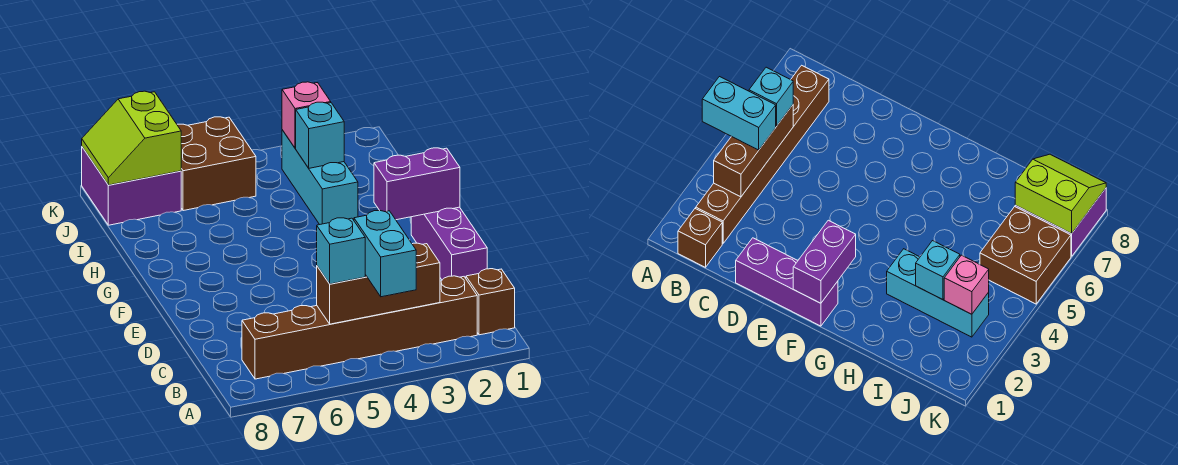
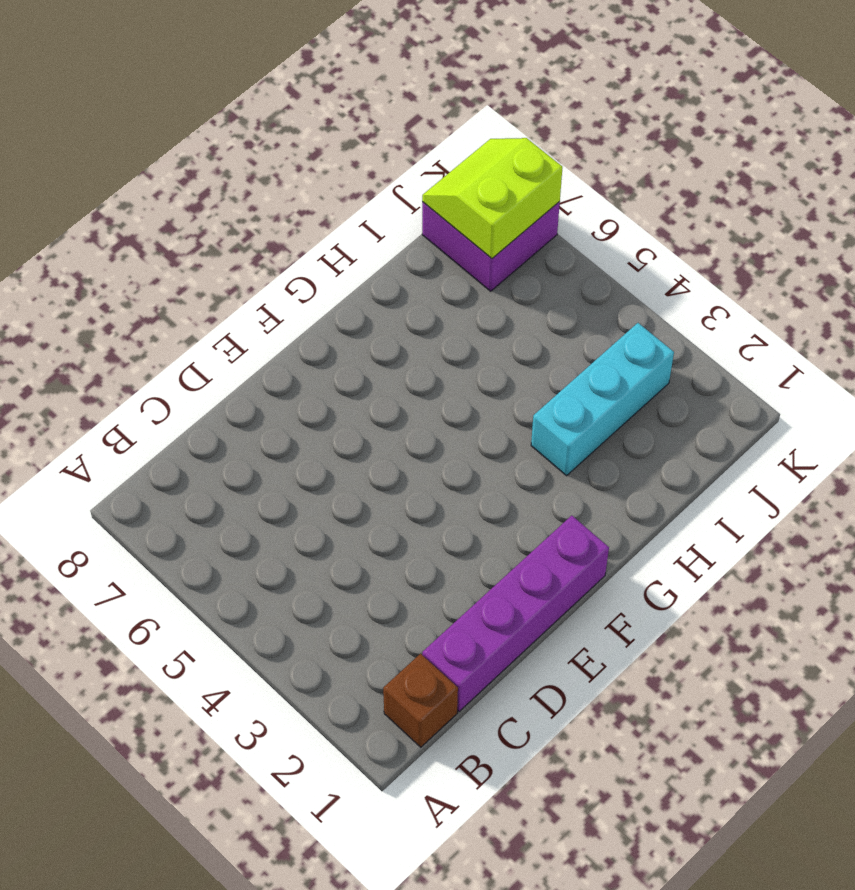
purple 1x4 brick [422,516,609,712] -> purple 1x3 brick [411,207,487,280]
none -> brown 1x6 brick [242,276,477,379]
none -> brown 2x2 brick [177,117,256,211]
none -> brown 1x3 brick [317,243,440,324]

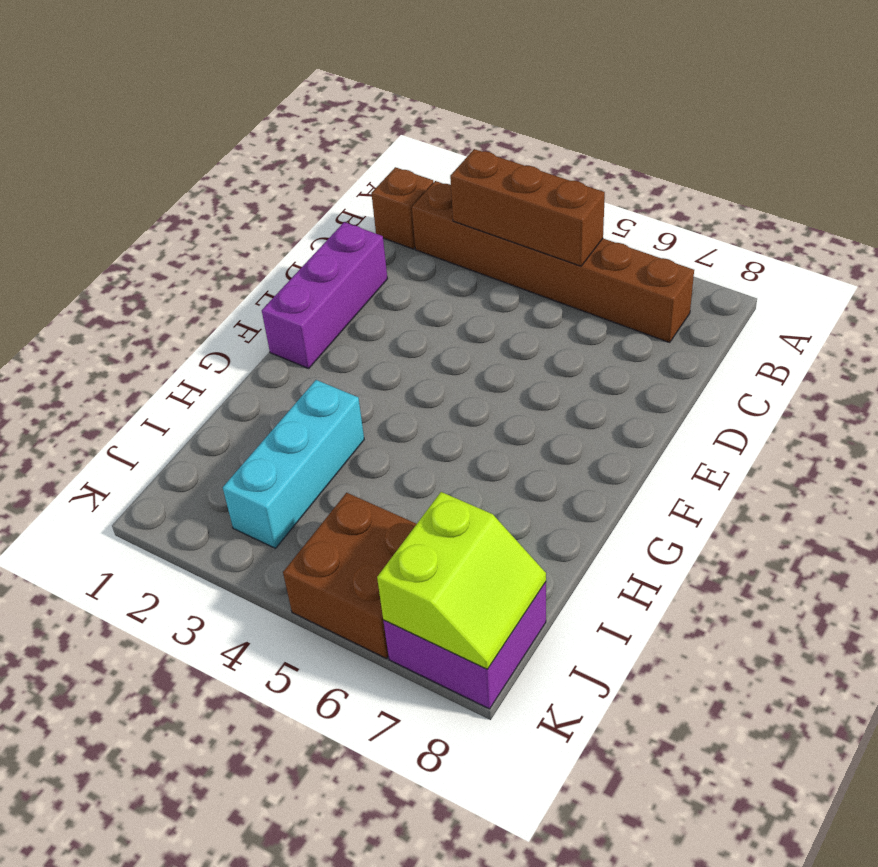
none -> purple 1x2 brick [374,148,460,220]
none -> cyan 1x1 brick [296,102,344,168]
none -> pink 1x1 brick [282,82,331,148]

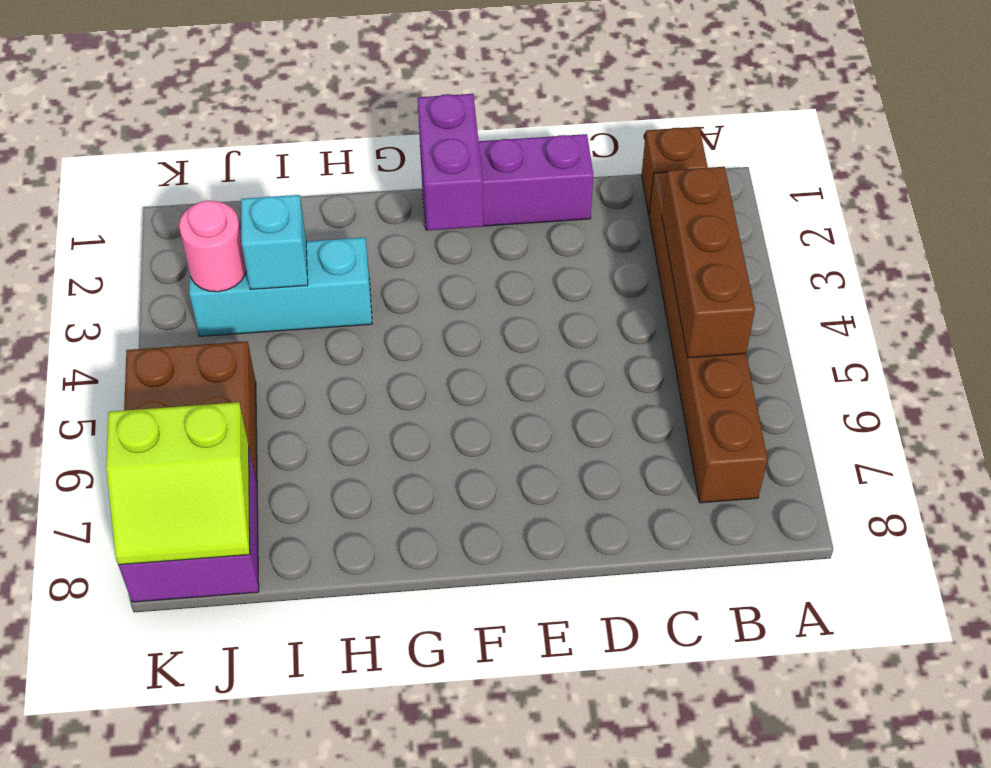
pink 1x1 round brick [179,201,246,292] -> pink 1x1 brick [282,82,331,148]
none -> cyan 1x2 brick [354,211,416,297]
none -> cyan 1x1 brick [317,218,365,284]

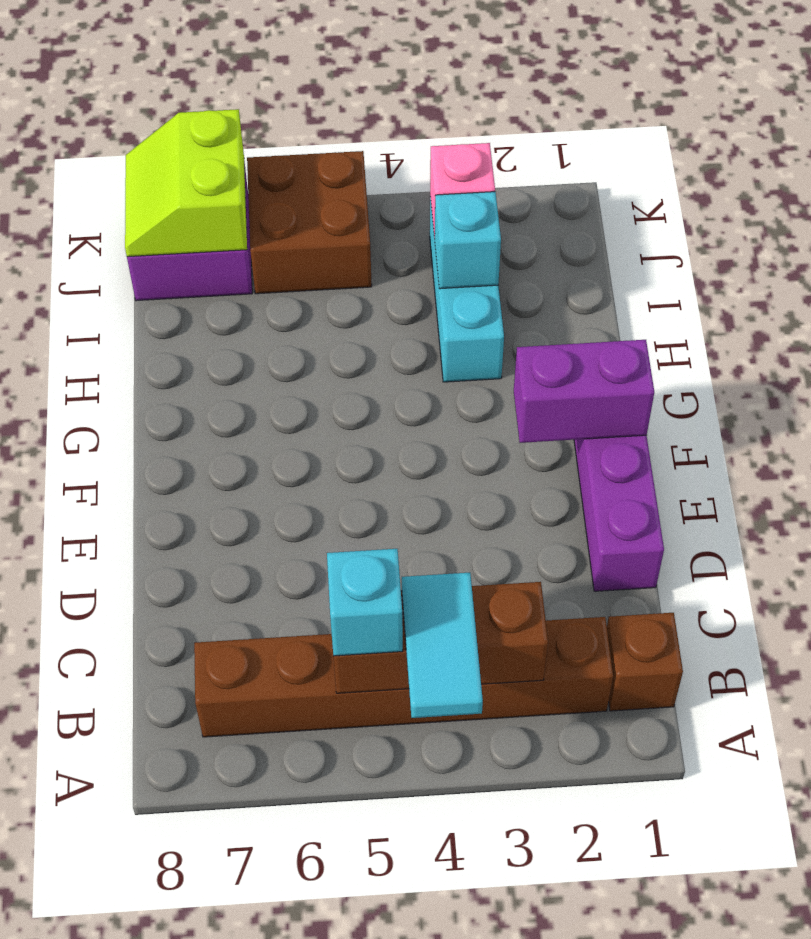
cyan 1x2 tile [402,573,483,718] -> cyan 1x2 brick [354,211,416,297]

